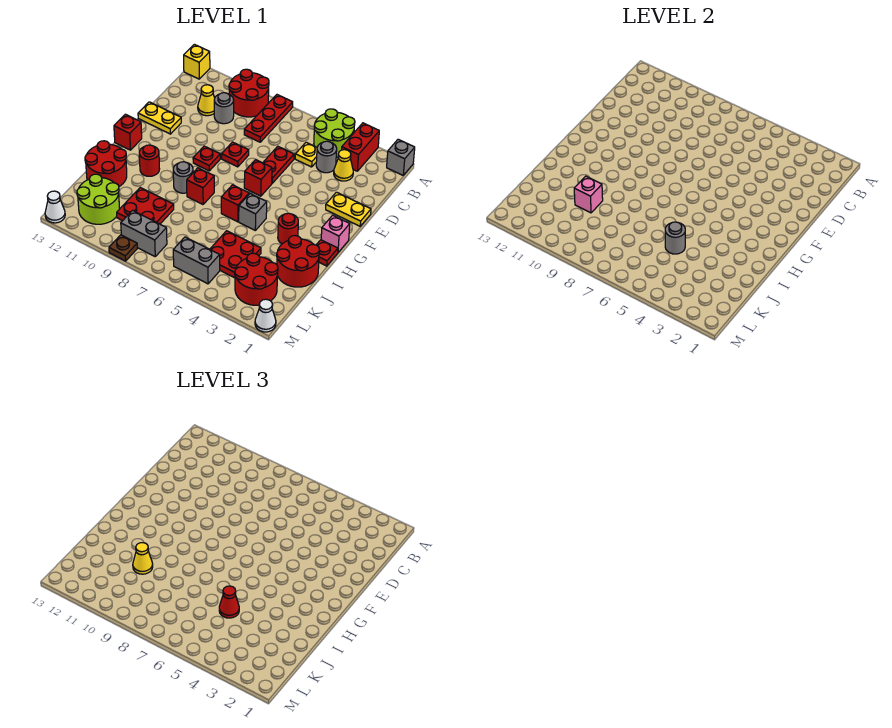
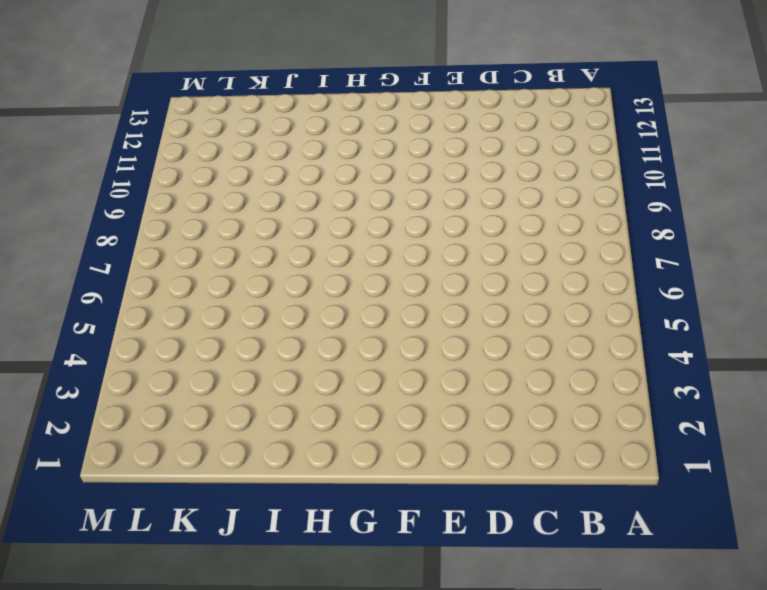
none -> grey 1x1 brick [387,139,415,175]
none -> red 1x2 brick [342,123,379,171]
none -> lime 2x2 round brick [314,109,355,157]
none -> red 1x3 plate [244,95,293,142]

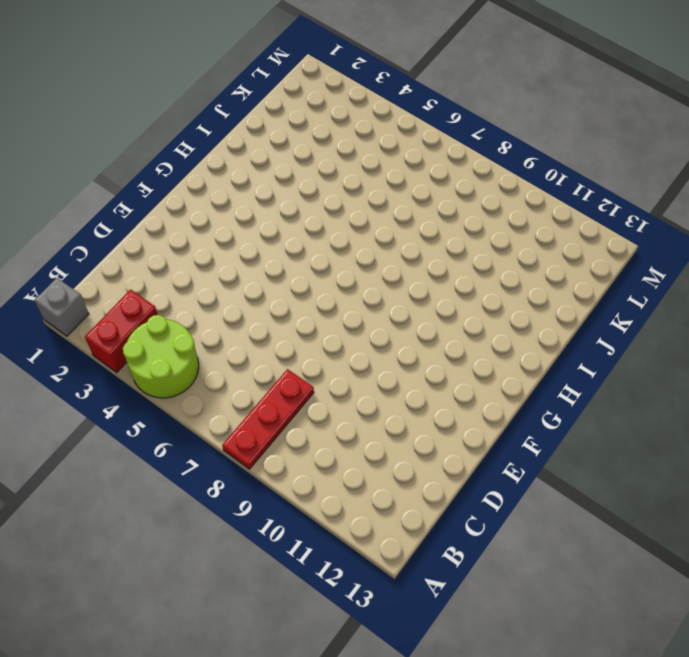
none -> red 2x2 round brick [229,69,269,117]
none -> yellow 1x1 brick [184,44,210,79]
none -> yellow 1x1 cone [334,150,353,181]
none -> grey 1x1 round brick [316,141,337,173]

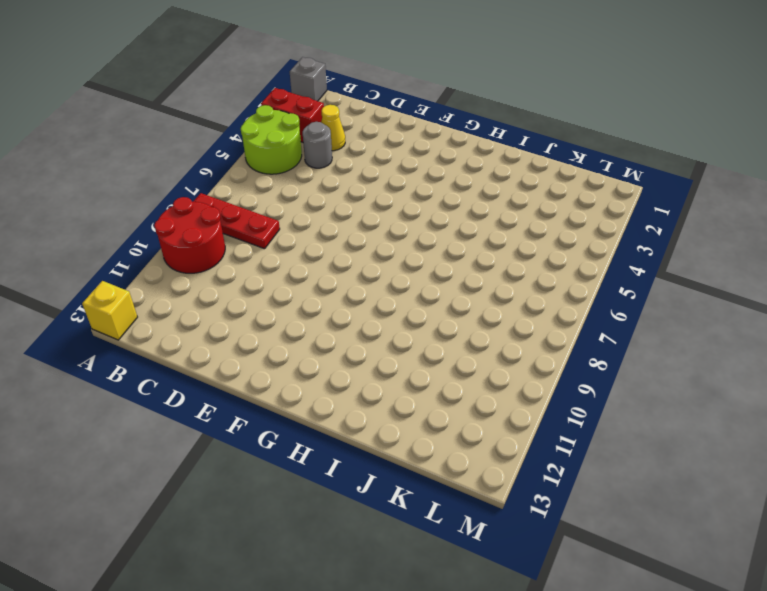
none -> yellow 1x1 plate [295,142,317,167]
none -> grey 1x1 round brick [214,93,234,124]
none -> yellow 1x1 cone [198,85,215,116]
none -> red 1x2 plate [263,146,294,183]

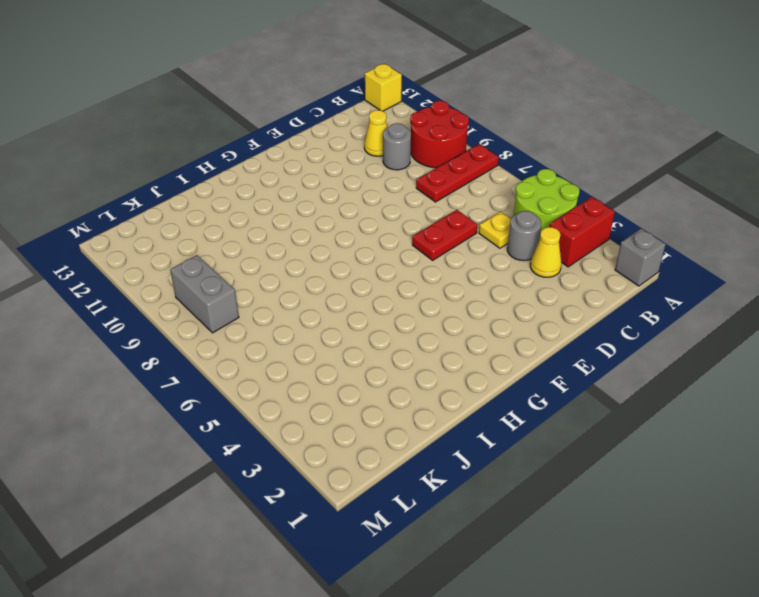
none -> yellow 1x2 plate [326,192,371,226]
none -> red 1x1 plate [222,142,249,167]
none -> yellow 1x2 plate [138,102,181,134]
none -> red 1x1 brick [244,160,272,196]

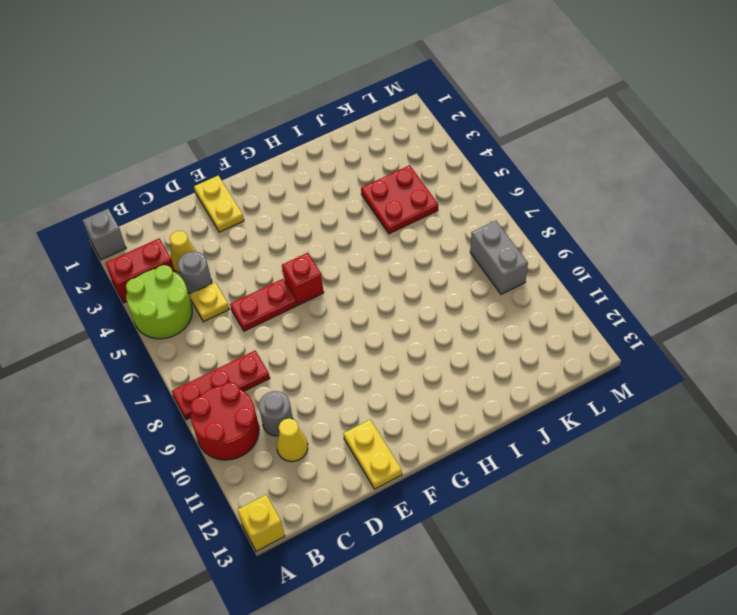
none -> red 1x1 plate [222,142,249,167]
none -> red 1x1 plate [193,146,220,171]
none -> pink 1x1 brick [321,215,350,252]
none -> red 1x1 brick [114,114,142,150]

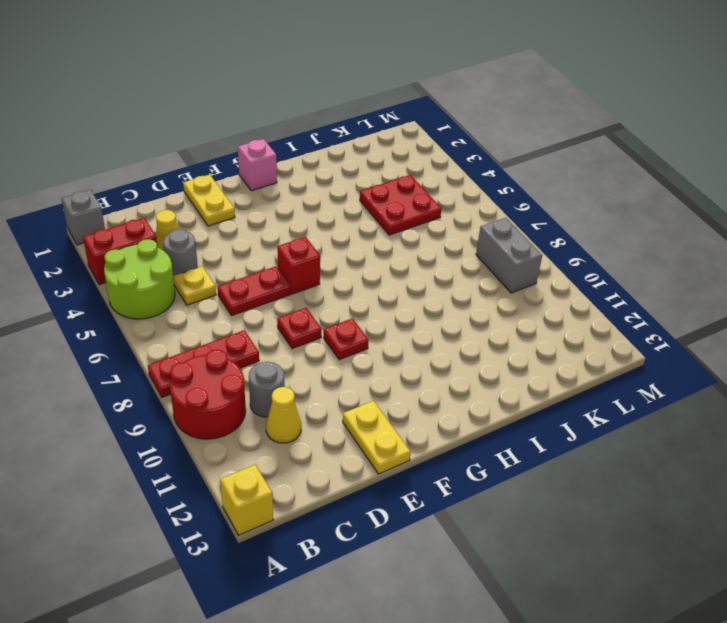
none -> red 1x1 brick [114,114,142,150]
none -> red 1x1 plate [317,240,338,266]
none -> red 1x1 round brick [278,213,298,244]
none -> grey 1x1 brick [239,194,267,230]

